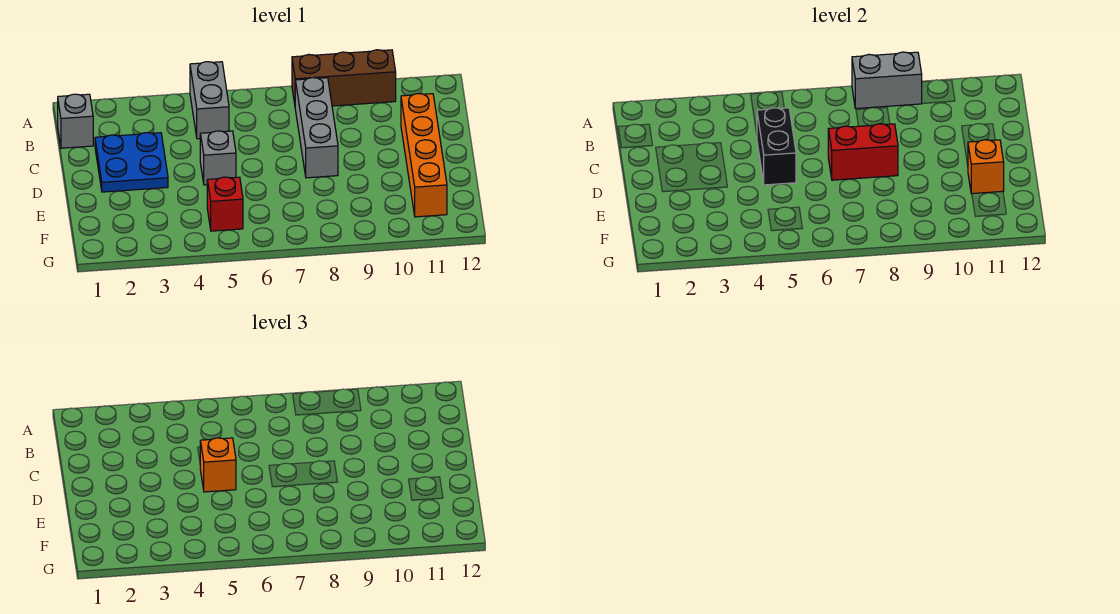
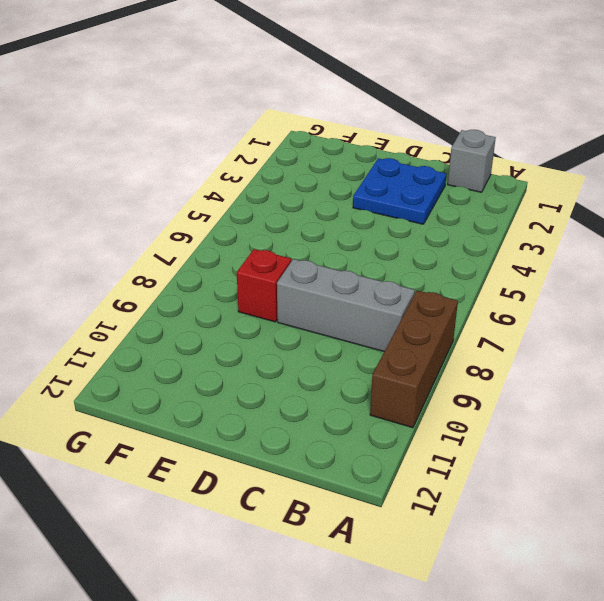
red 1x1 brick [237,249,291,322] -> red 1x1 brick moved to [207,177,243,231]
none -> grey 1x2 brick [190,62,229,139]
none -> orange 1x4 brick [401,94,447,217]
none -> grey 1x1 brick [200,131,236,185]

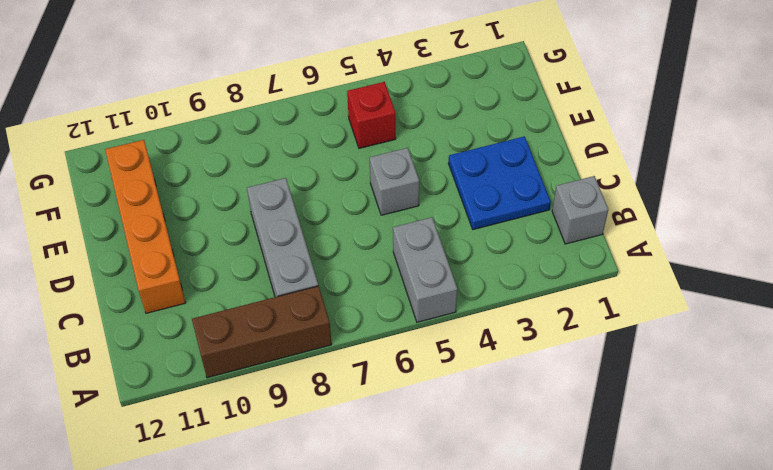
none -> grey 1x2 brick [852,52,922,109]
none -> black 1x2 brick [757,108,796,185]
none -> red 1x2 brick [828,124,898,180]

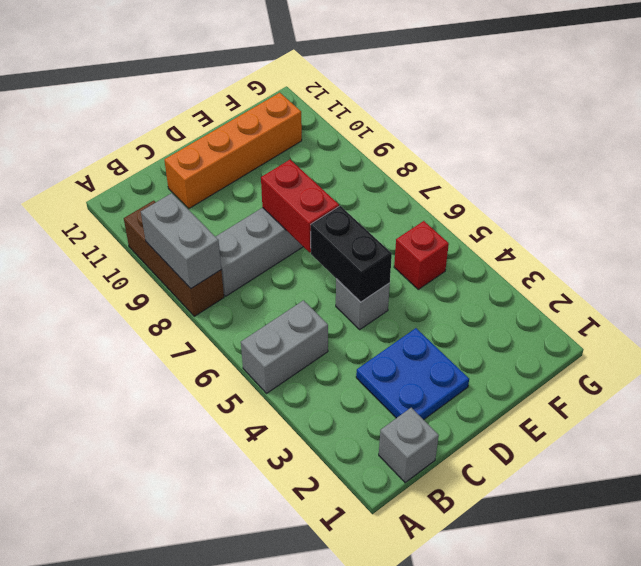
black 1x2 brick [311,206,392,302] -> black 1x2 brick turned to [757,108,796,185]
none -> orange 1x1 brick [968,140,1004,194]
none -> orange 1x1 brick [200,438,236,492]

